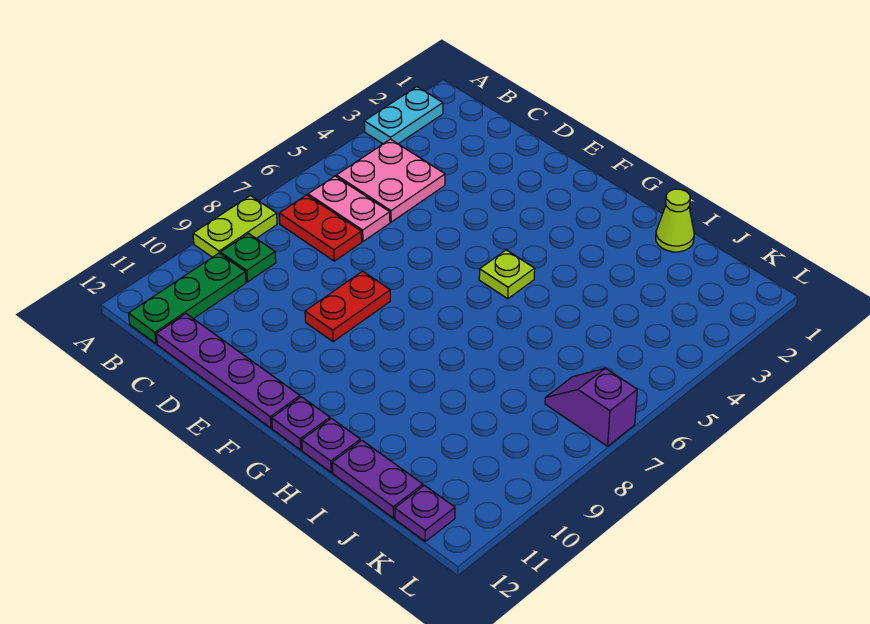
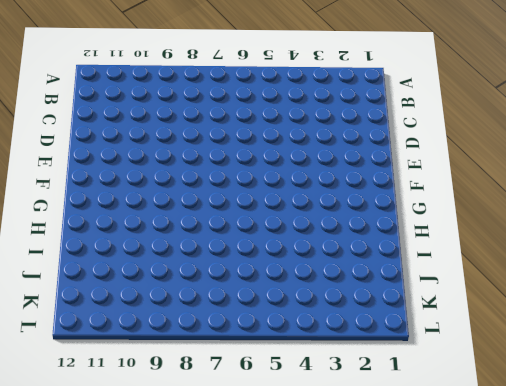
none -> cyan 1x2 plate [364,87,443,144]
none -> lime 1x2 plate [193,196,277,257]
none -> pink 2x2 plate [336,139,445,222]

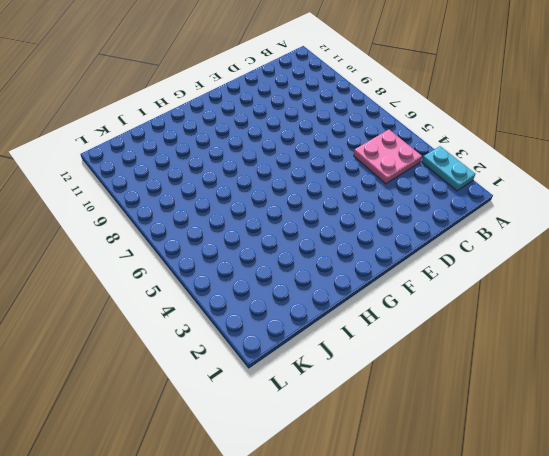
none -> lime 1x2 plate [193,196,277,257]
none -> pink 1x2 plate [308,176,390,241]
none -> red 1x2 plate [279,195,362,261]

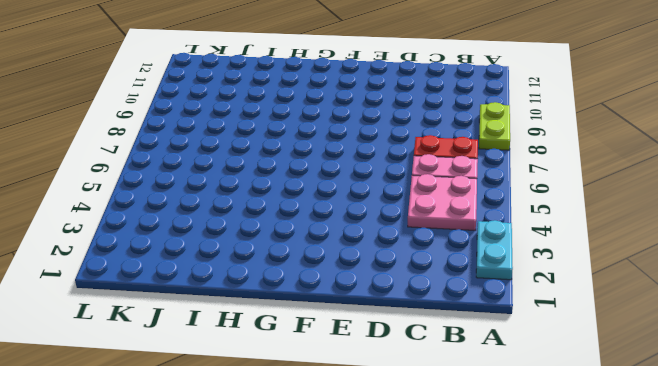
none -> green 1x1 plate [220,233,276,282]
none -> green 1x3 plate [129,253,246,344]
none -> purple 1x4 plate [156,314,300,428]

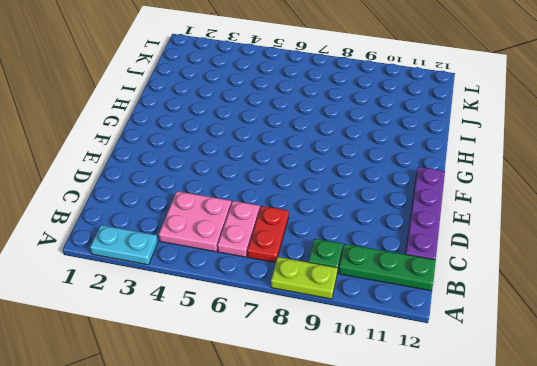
none -> red 1x2 plate [305,271,390,342]
none -> lime 1x1 plate [479,250,535,299]
none -> purple 1x1 plate [272,397,330,450]

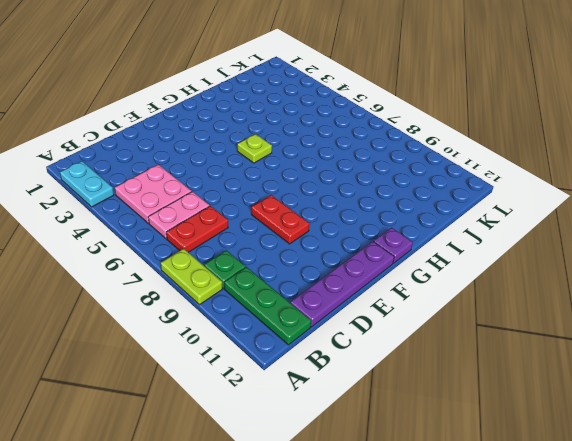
none -> purple 1x1 plate [302,418,360,472]
none -> lime 1x1 cone [656,189,694,252]
none -> purple 1x2 plate [332,441,423,518]

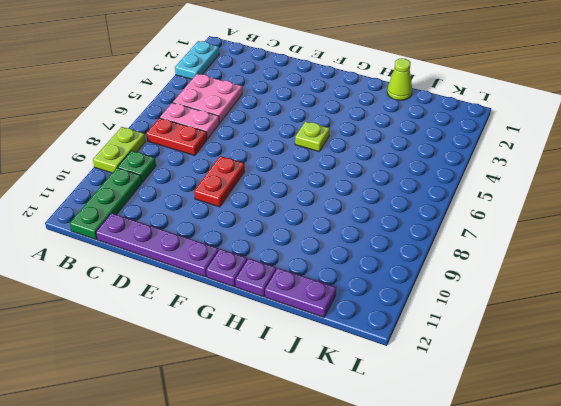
none -> purple 1x2 slope [545,368,637,446]
none -> purple 1x1 plate [395,485,455,541]

